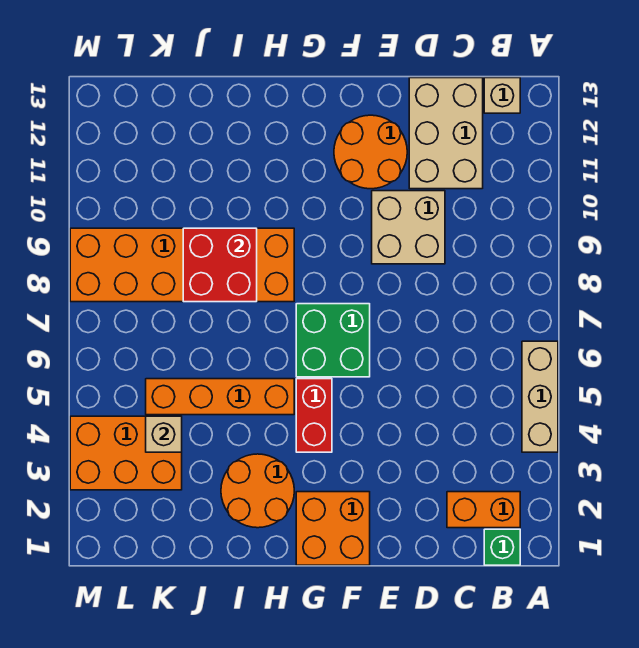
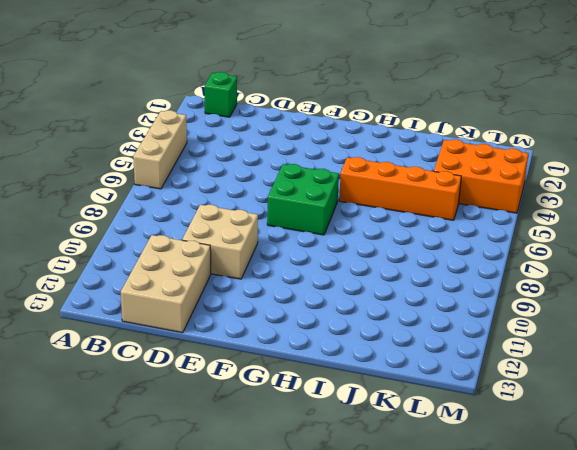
none -> orange 1x2 brick [447,492,520,528]
none -> tan 1x1 brick [484,78,520,113]
none -> orange 2x2 round brick [334,115,407,189]

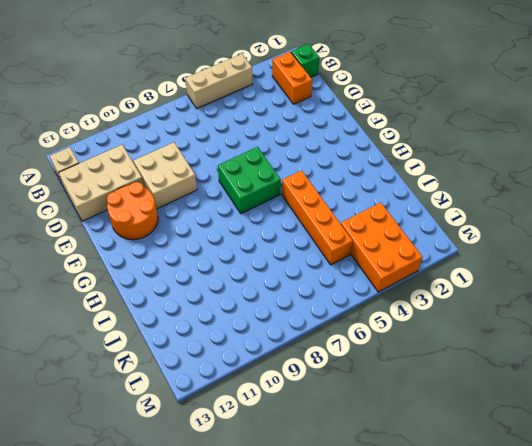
none -> orange 2x2 brick [296,492,370,565]
none -> red 1x2 brick [296,379,332,452]
none -> orange 2x2 round brick [221,454,294,528]

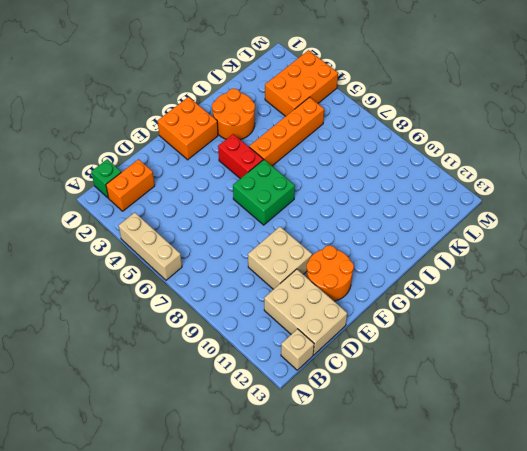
none -> orange 2x6 brick [70,228,294,302]
none -> red 2x2 brick [183,228,257,302]
none -> tan 1x1 brick [146,416,182,452]

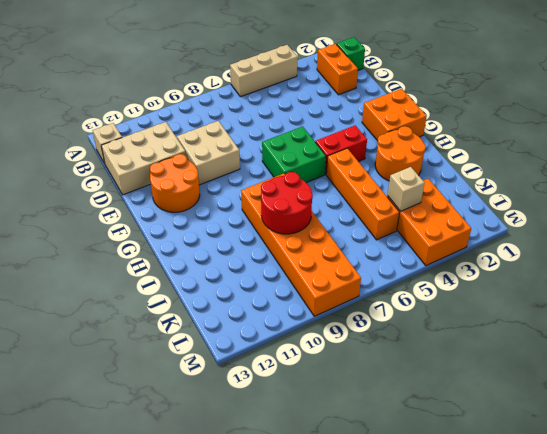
red 2x2 round brick [261,172,313,234] -> red 2x2 brick [183,228,257,302]

